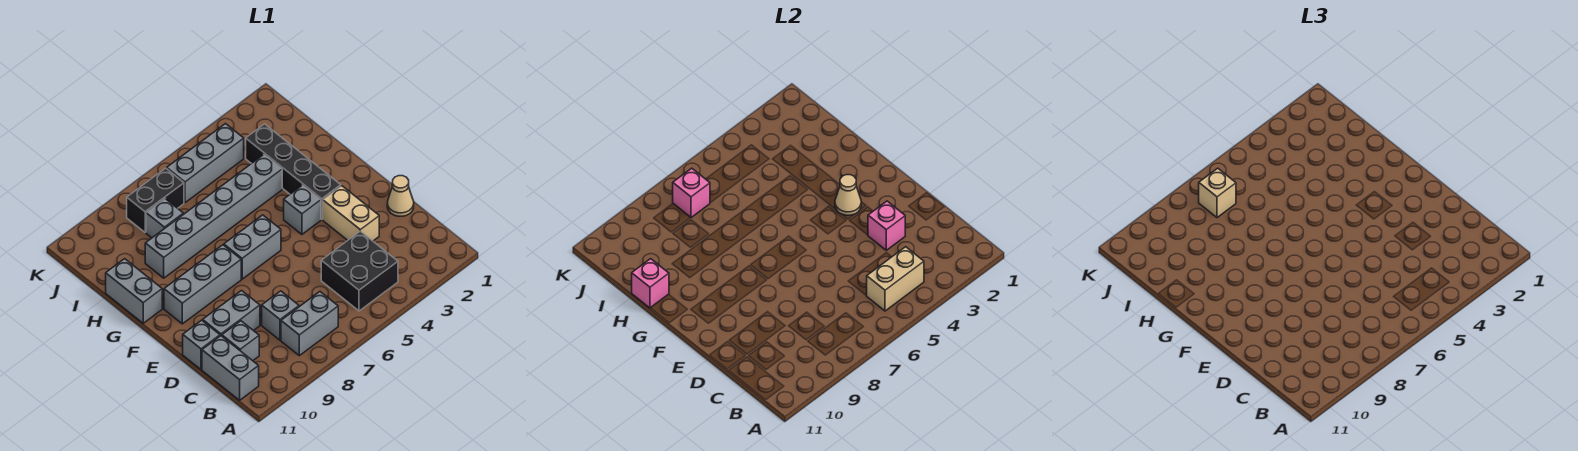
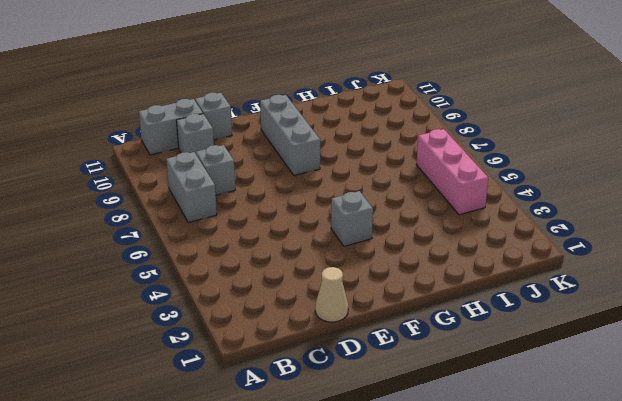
pink 1x3 brick [416,129,488,215] -> grey 1x3 brick [167,124,244,203]
none -> black 2x2 brick [321,231,398,311]
none -> tan 1x2 brick [323,186,379,241]
none -> grey 1x2 brick [203,291,260,336]

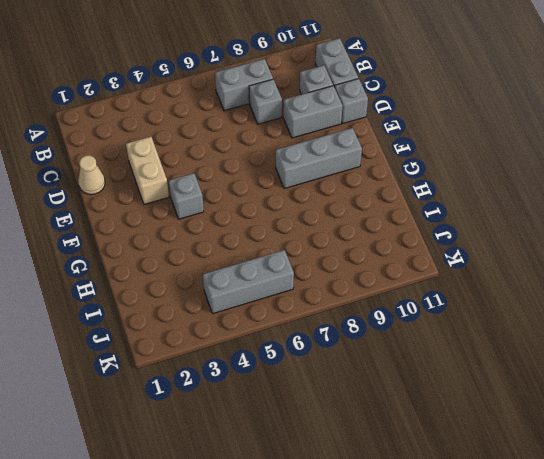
none -> black 2x2 brick [321,231,398,311]
none -> black 1x4 brick [246,124,341,220]
none -> grey 1x2 brick [224,215,281,279]

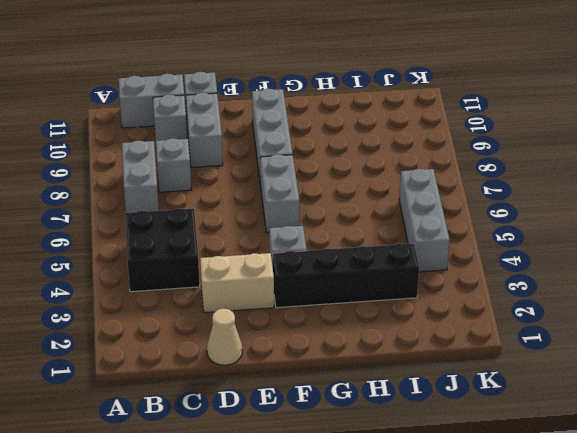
none -> grey 1x2 brick [106,259,162,323]
none -> grey 1x6 brick [145,155,282,278]
none -> grey 1x1 brick [146,199,183,238]

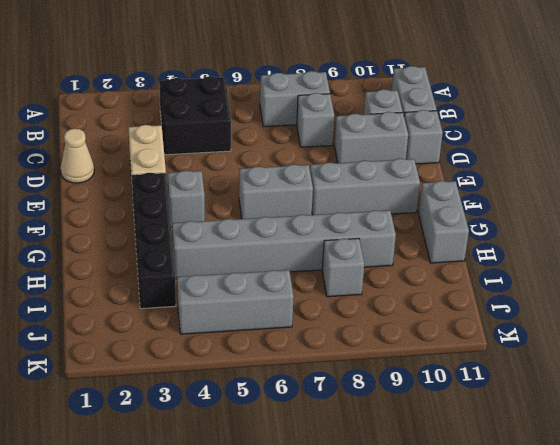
none -> black 1x2 brick [127,168,184,232]
none -> tan 1x2 brick [867,247,924,311]
none -> pink 1x1 brick [868,201,905,250]

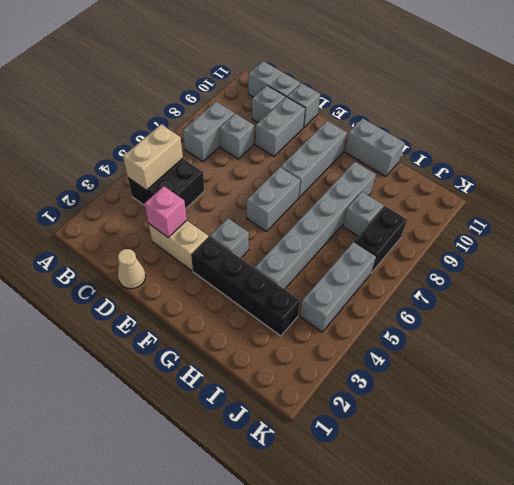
none -> tan 1x1 cone [835,175,861,215]
none -> pink 1x1 brick [632,259,669,308]
none -> pink 1x1 brick [673,168,710,218]

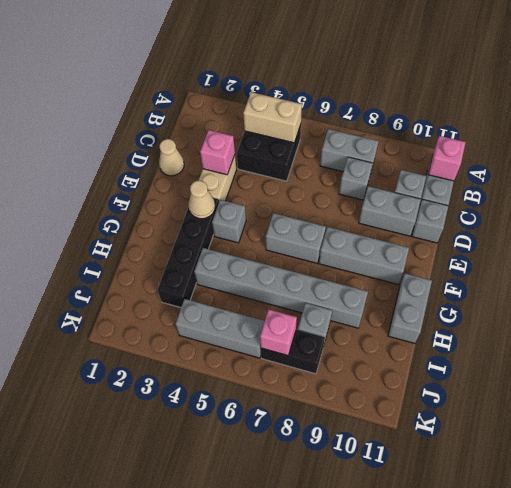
pink 1x1 brick [428,136,466,181] -> pink 1x1 brick moved to [632,259,669,308]
none -> tan 1x1 brick [1199,168,1236,218]

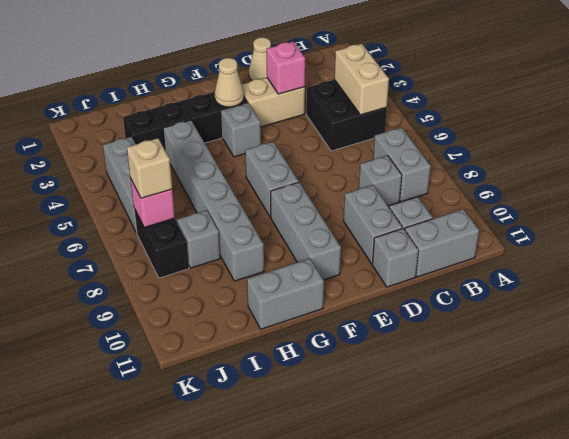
none -> pink 1x1 brick [632,259,669,308]

